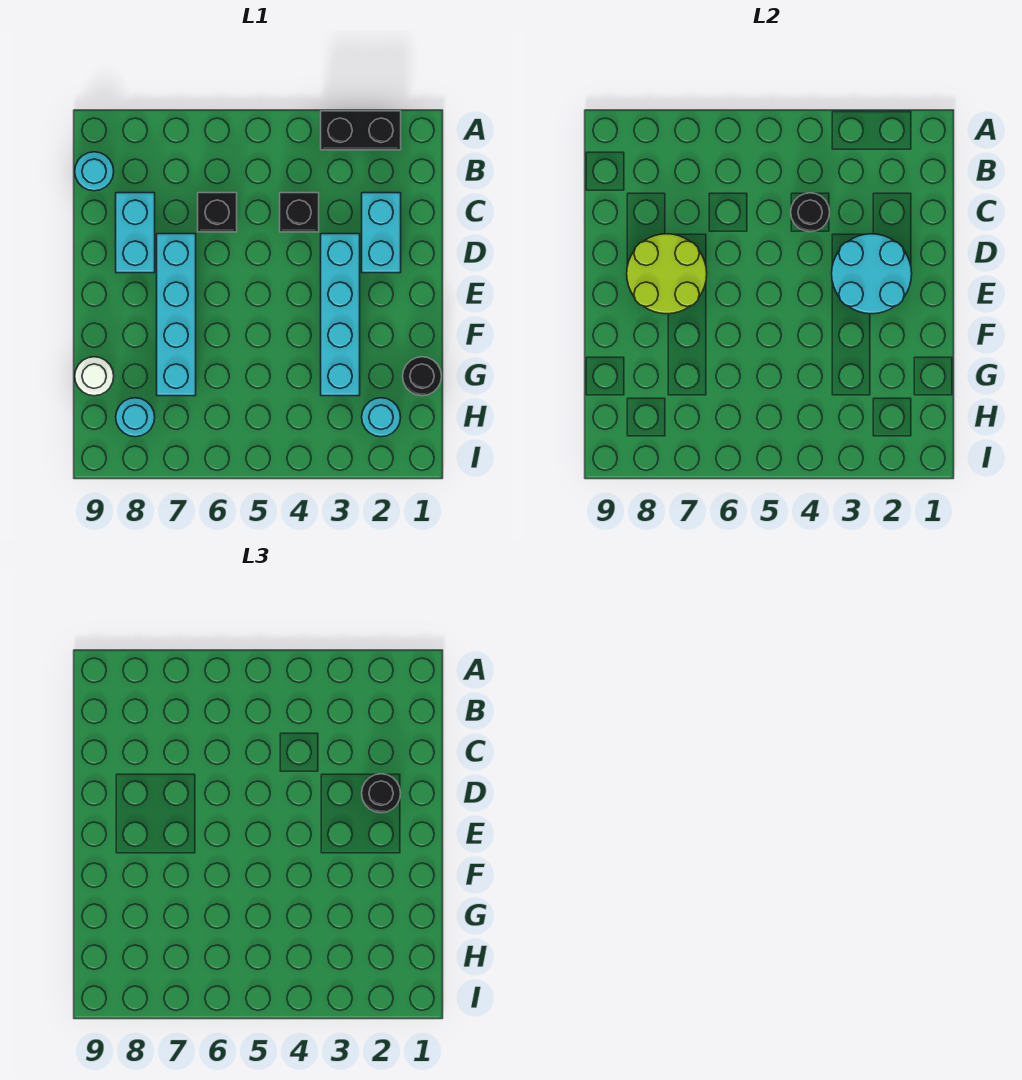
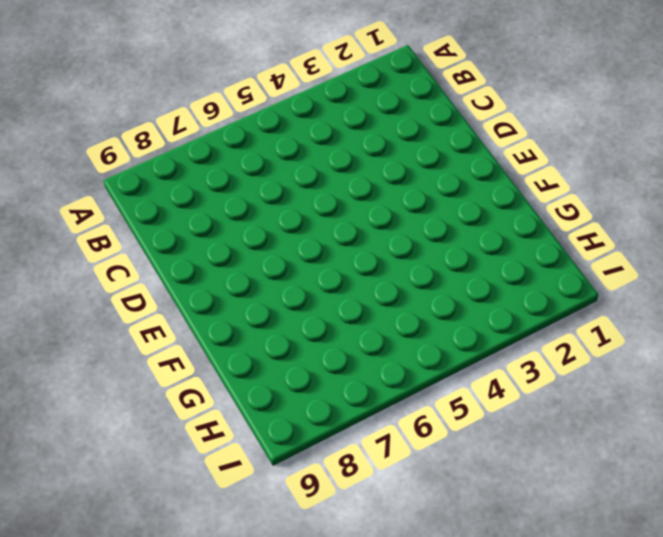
none -> black 1x2 brick [321,111,401,150]
none -> cyan 1x1 round brick [75,152,114,191]
none -> cyan 1x2 brick [362,193,401,273]

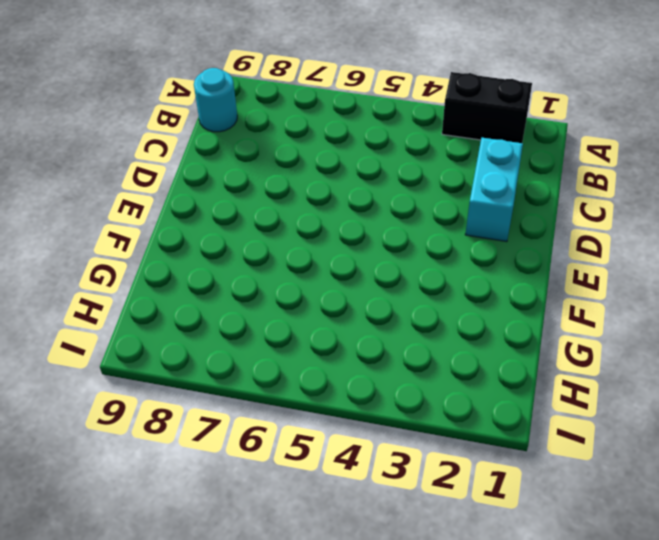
none -> black 1x1 brick [280,193,319,232]
none -> black 1x1 brick [198,193,237,232]
none -> cyan 1x2 brick [116,193,155,273]

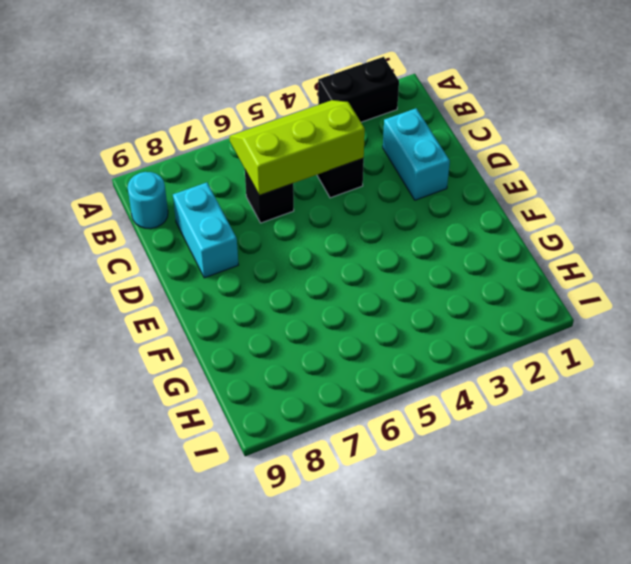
lime 2x3 slope [229,100,365,195] -> black 1x1 round brick [791,193,830,232]
none -> cyan 1x4 brick [321,234,360,396]
none -> cyan 1x4 brick [157,234,196,396]
none -> black 1x1 round brick [403,357,442,396]

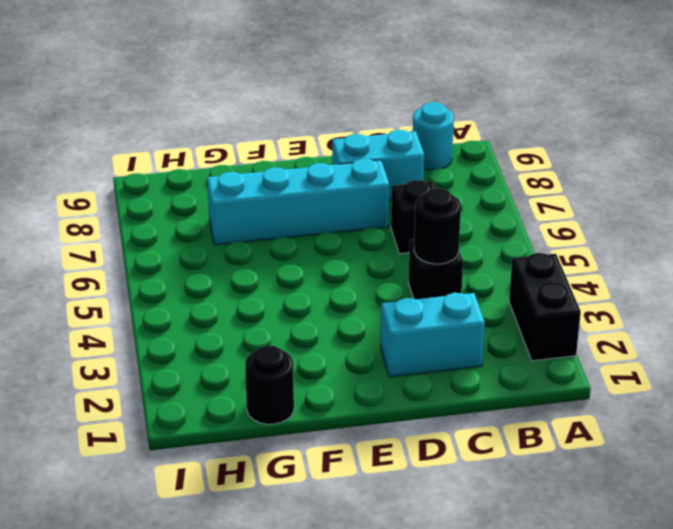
none -> cyan 1x4 brick [321,234,360,396]
none -> white 1x1 round brick [75,357,114,396]
none -> cyan 1x1 round brick [362,398,401,437]

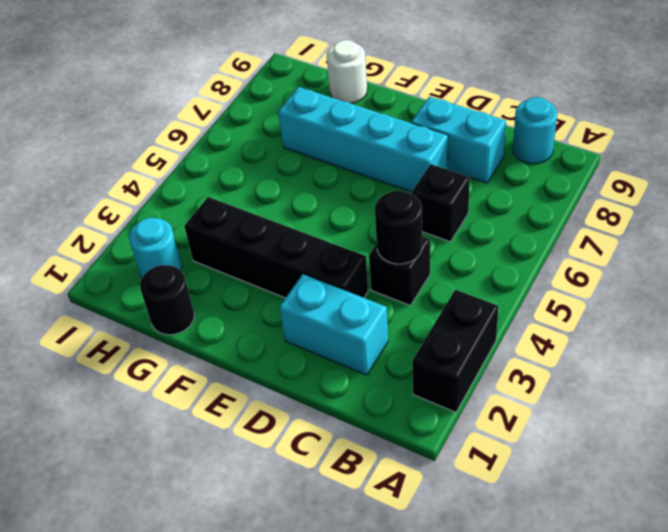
black 1x4 brick [184,197,368,298] -> cyan 1x4 brick [321,234,360,396]
none -> cyan 1x1 round brick [116,398,155,437]
none -> cyan 2x2 round brick [832,234,912,314]
none -> lime 2x2 round brick [627,234,707,314]

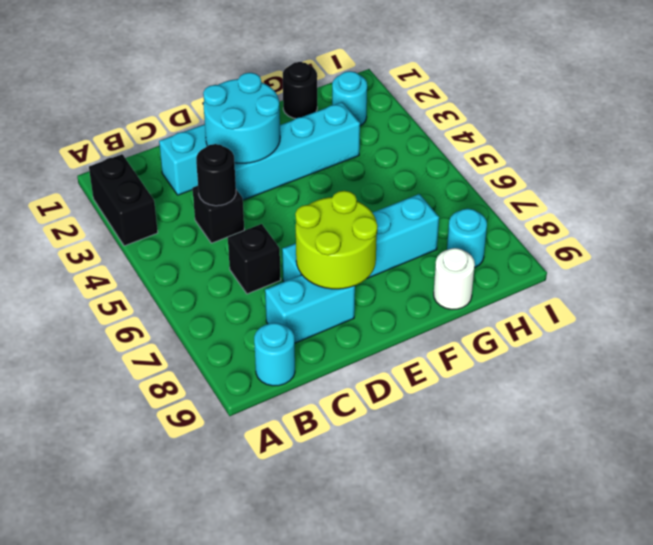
none -> black 1x1 round brick [362,774,401,813]

